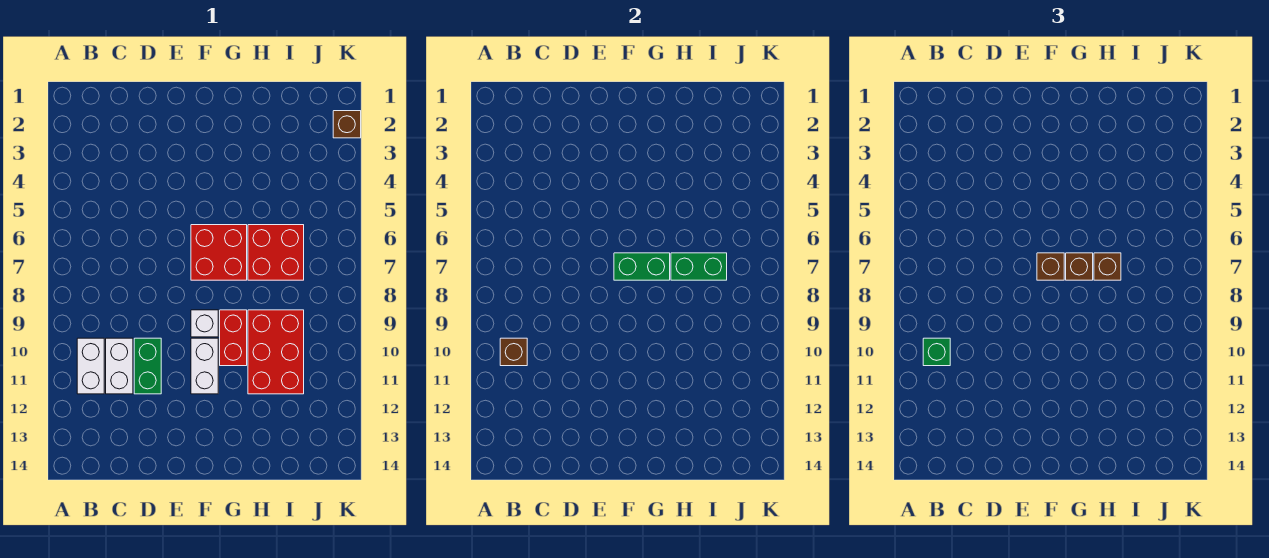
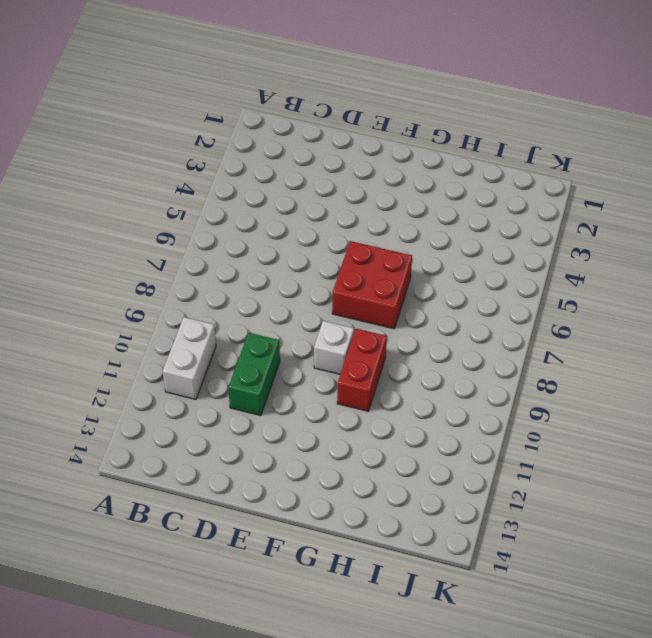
none -> white 1x2 brick [106,338,133,394]
none -> white 1x2 brick [191,338,218,394]
none -> red 2x2 brick [248,225,304,280]

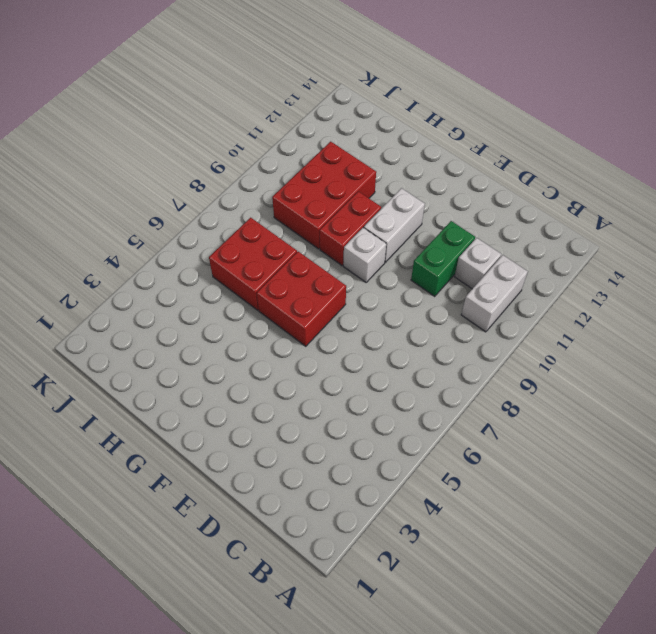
white 1x1 brick [455,238,501,289] -> white 1x2 brick [106,338,133,394]
none -> brown 1x1 brick [333,111,361,138]
none -> brown 1x1 brick [500,338,527,366]
none -> green 1x2 brick [614,253,670,280]

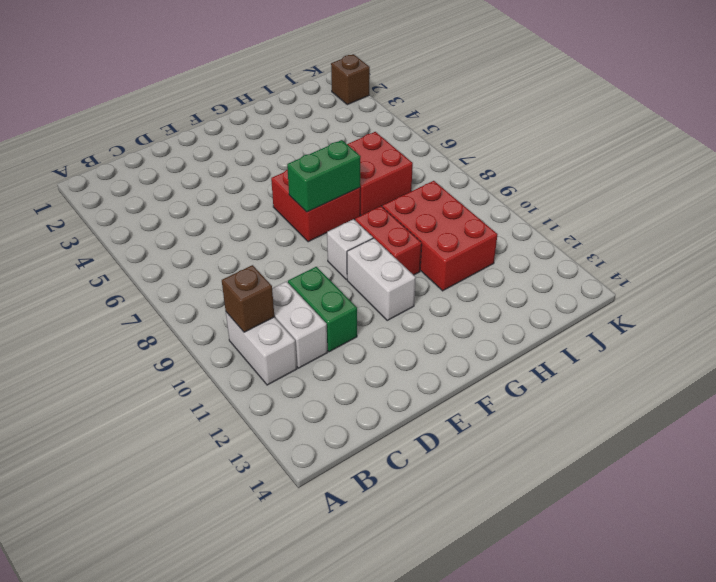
none -> green 1x2 brick [671,253,727,280]
none -> green 1x1 brick [923,338,950,366]
none -> brown 1x1 brick [1037,253,1064,280]

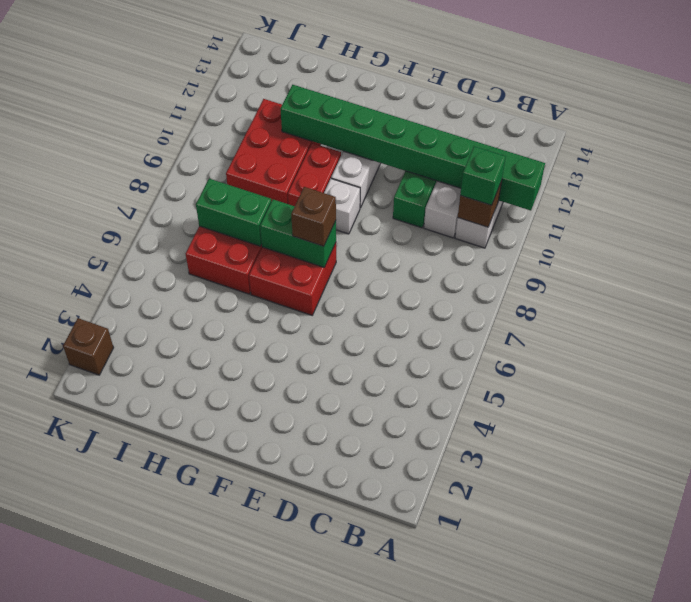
green 1x8 brick [281,85,545,211] -> none
none -> brown 1x1 brick [1066,253,1093,280]
none -> brown 1x1 brick [1094,253,1121,280]

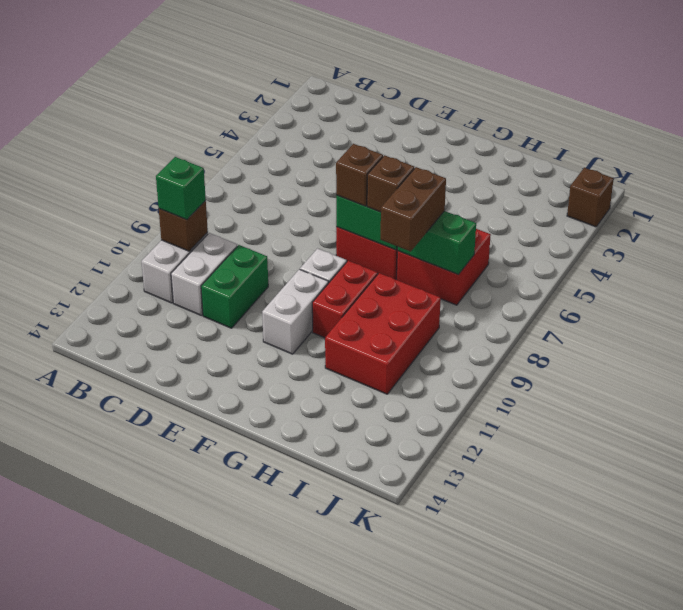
brown 1x2 brick [381,167,446,251] -> brown 1x1 brick [1094,253,1121,280]

